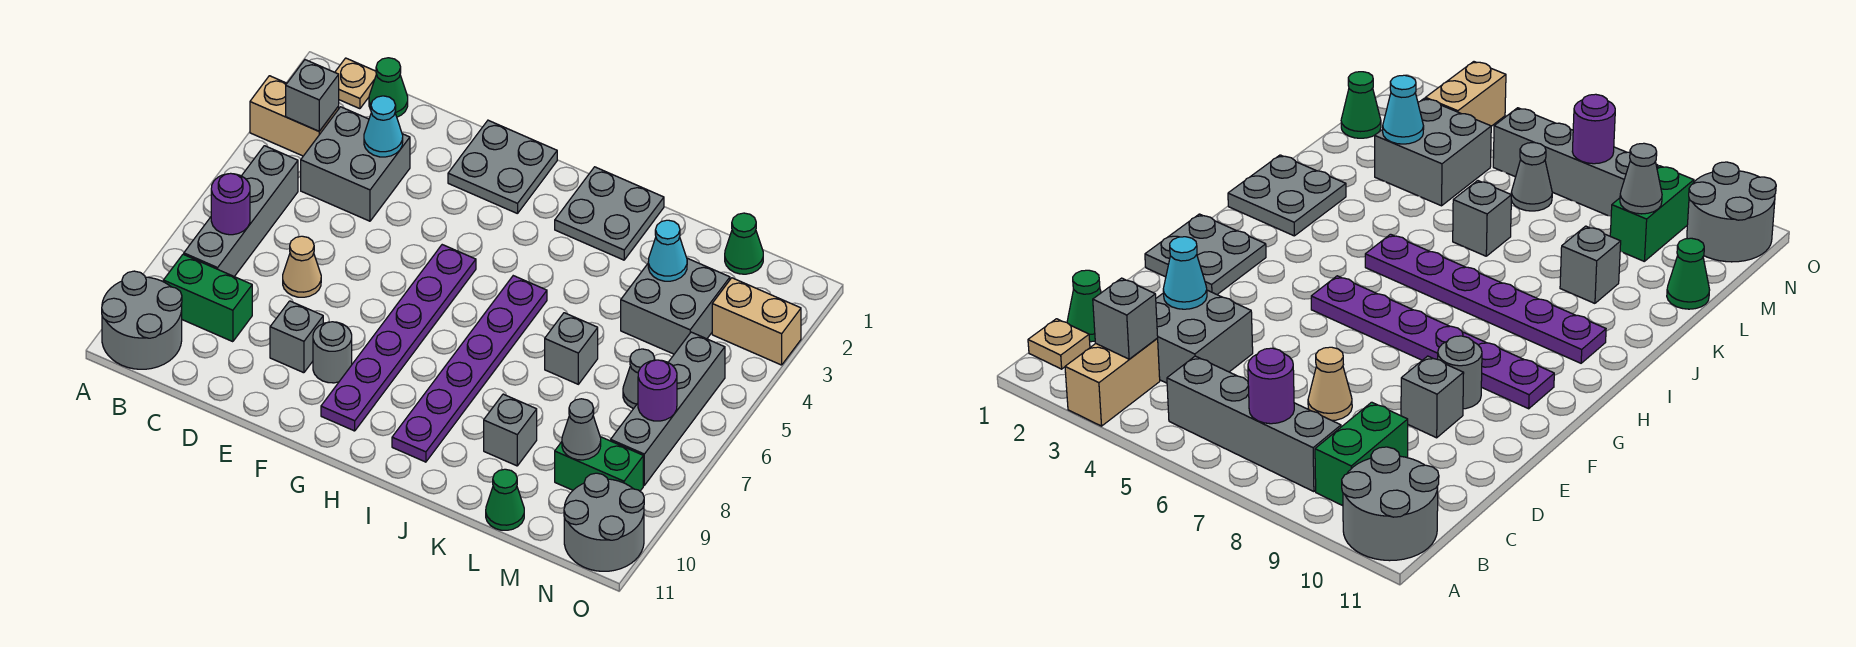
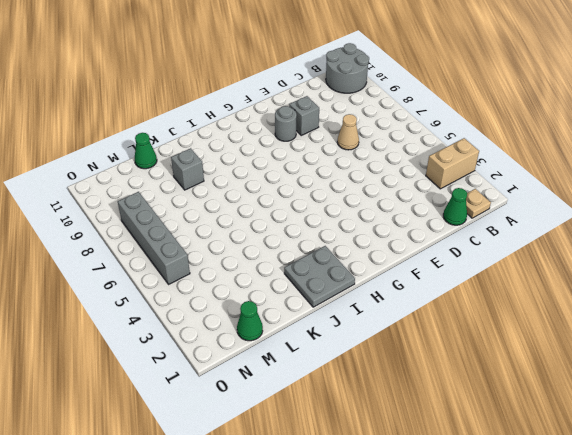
none -> grey 1x4 brick [184,146,298,277]
none -> green 1x2 brick [163,254,252,342]
none -> grey 2x2 brick [301,107,410,221]
none -> grey 2x2 plate [448,120,557,214]

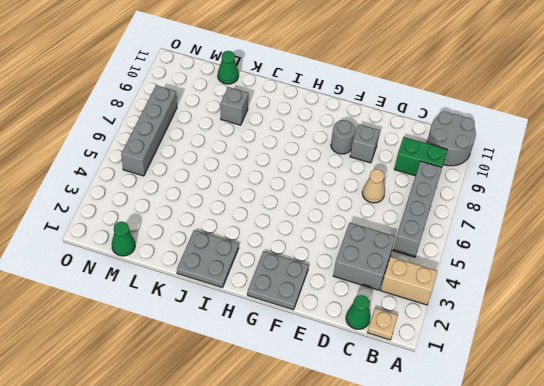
none -> purple 1x6 plate [321,245,476,431]
none -> purple 1x6 plate [392,276,547,462]
none -> grey 1x1 brick [545,313,598,384]
none -> grey 2x2 brick [621,258,730,354]

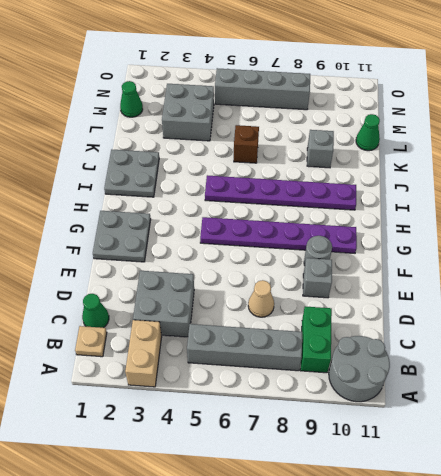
brown 1x1 brick [234,125,259,163] -> grey 1x1 brick [545,313,598,384]
none -> grey 1x1 cone [623,349,655,409]
none -> green 1x2 brick [555,437,643,491]
none -> tan 1x2 brick [712,278,801,365]
none -> grey 2x2 round brick [564,473,644,571]

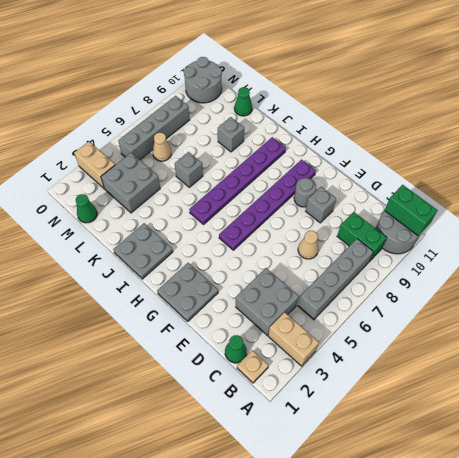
green 1x2 brick [385,185,438,236] -> green 1x2 brick moved to [555,437,643,491]
tan 1x1 cone [153,133,171,161] -> grey 1x1 cone [623,349,655,409]
none -> grey 1x1 brick [286,60,339,131]
none -> purple 1x1 round brick [211,173,250,235]
none -> cyan 1x1 cone [364,96,403,157]
none -> cyan 1x1 cone [648,220,687,281]

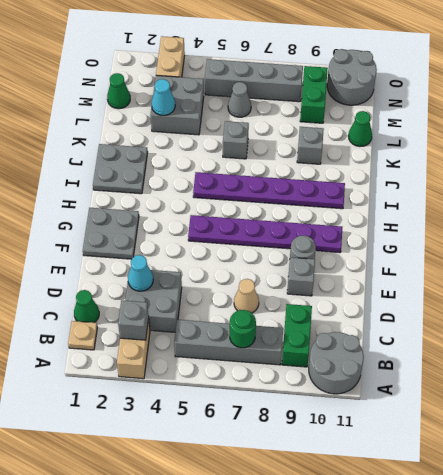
green 1x1 round brick [230,310,256,348] -> purple 1x1 round brick [211,173,250,235]
none -> grey 1x1 cone [562,399,601,460]
none -> purple 1x1 round brick [638,360,677,421]

